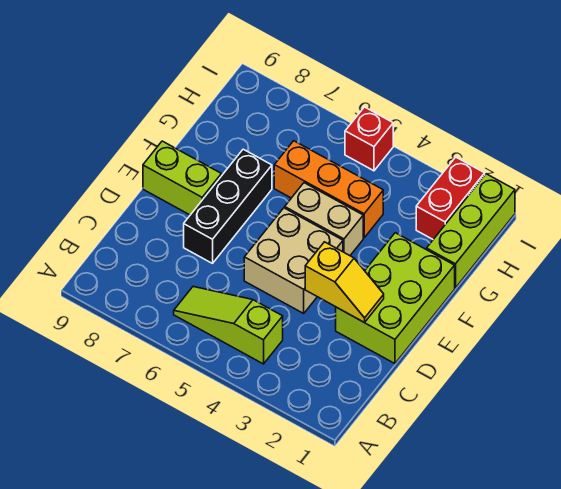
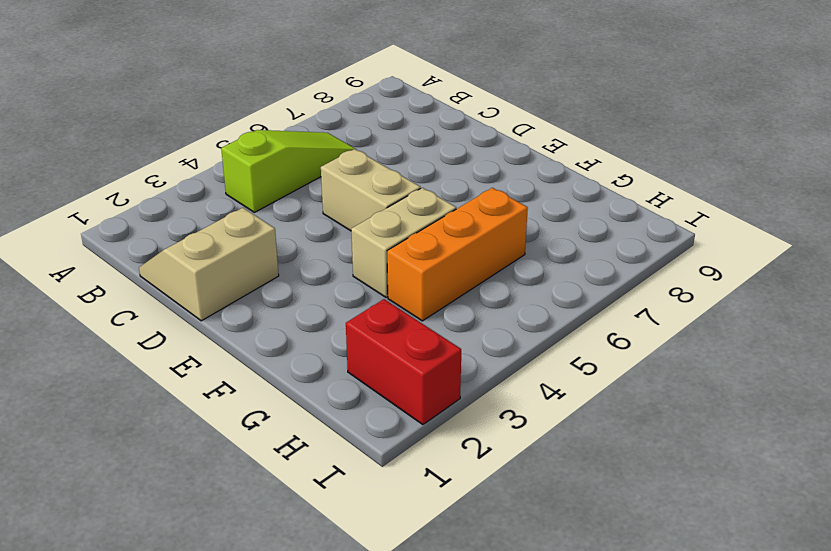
tan 2x2 slope [139,208,279,321] -> lime 2x3 brick [336,233,455,364]
tan 1x2 brick [321,149,421,231] -> tan 2x2 brick [244,208,343,313]
none -> black 1x3 brick [184,149,272,263]
none -> lime 1x2 brick [143,141,221,215]

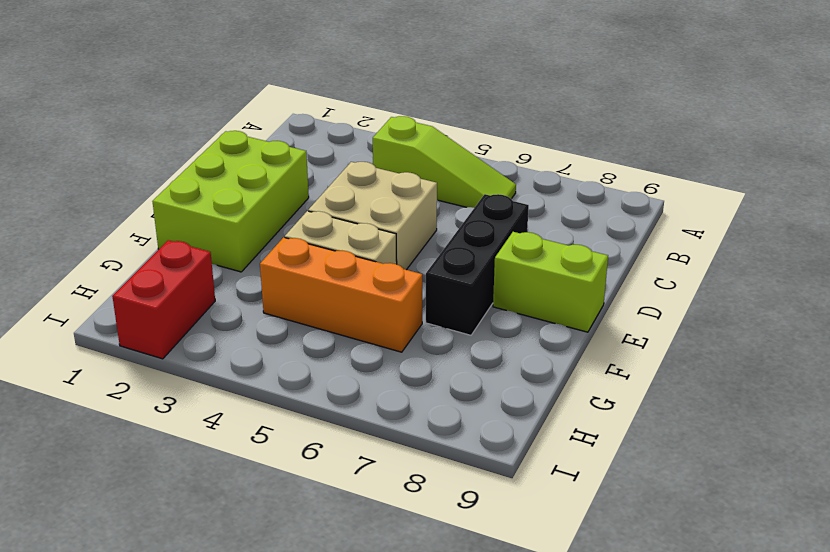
none -> lime 1x3 brick [427,174,515,288]
none -> red 1x1 brick [345,107,393,171]

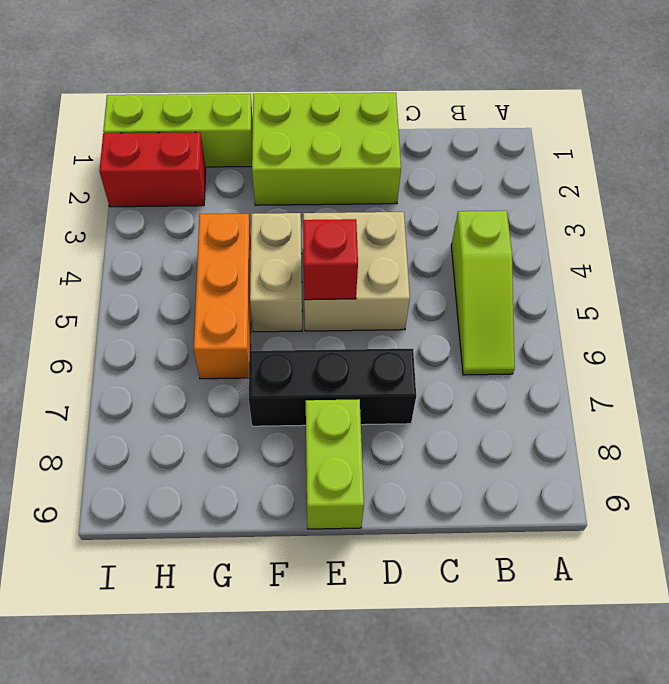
red 1x1 brick [303,219,358,300] -> red 1x1 brick moved to [345,107,393,171]
none -> yellow 1x2 slope [305,242,384,323]

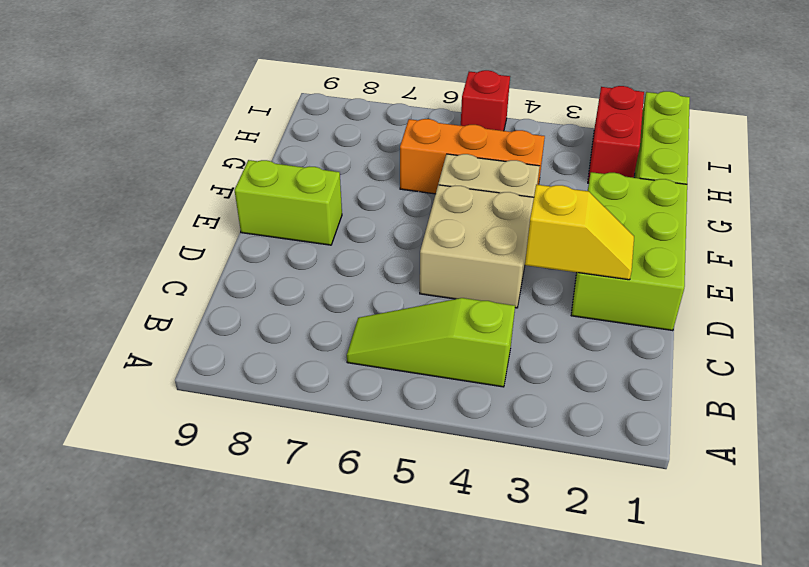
none -> black 1x3 brick [184,149,272,263]

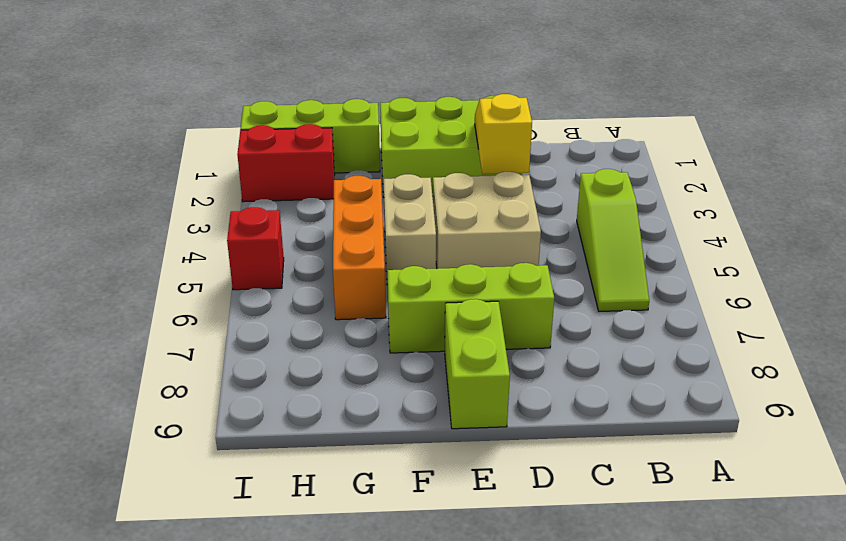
lime 1x3 brick [387,263,554,353] -> black 1x3 brick [184,149,272,263]

